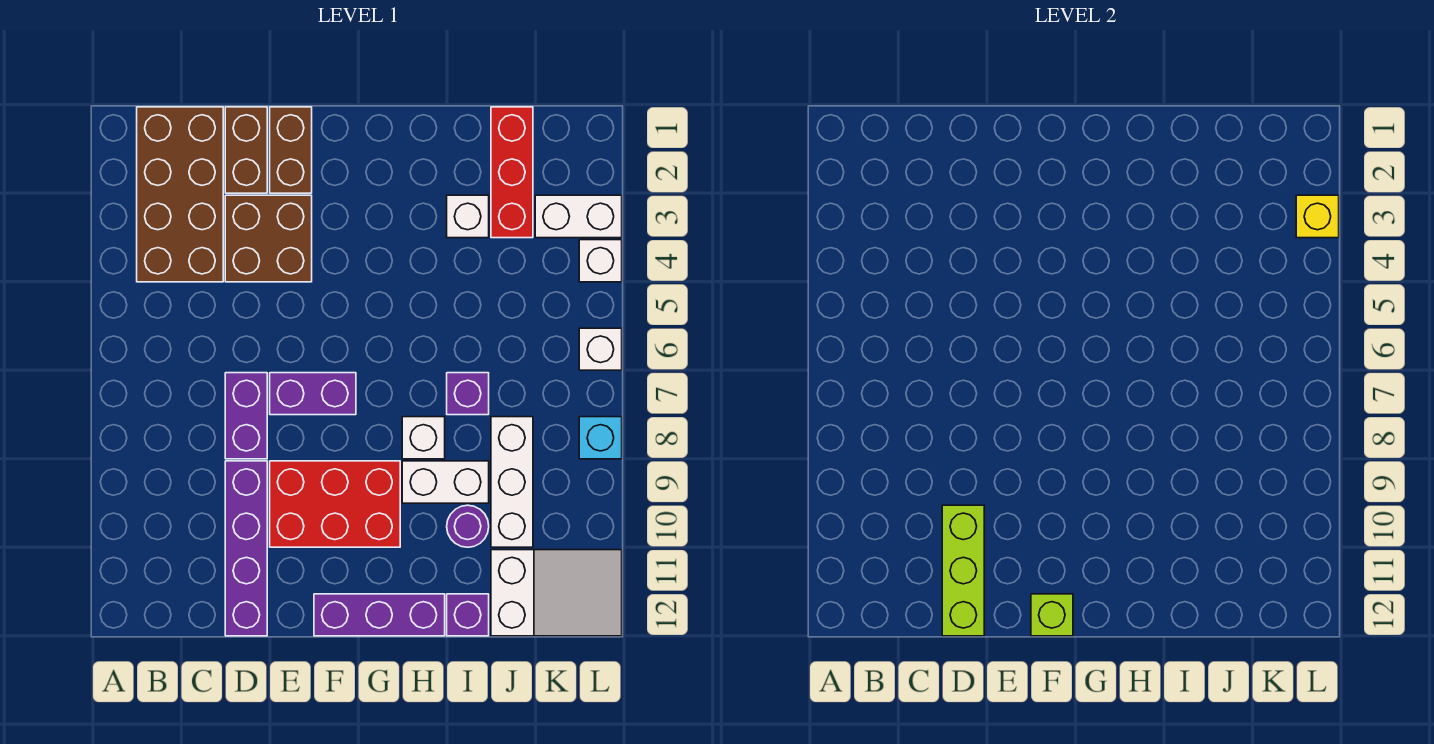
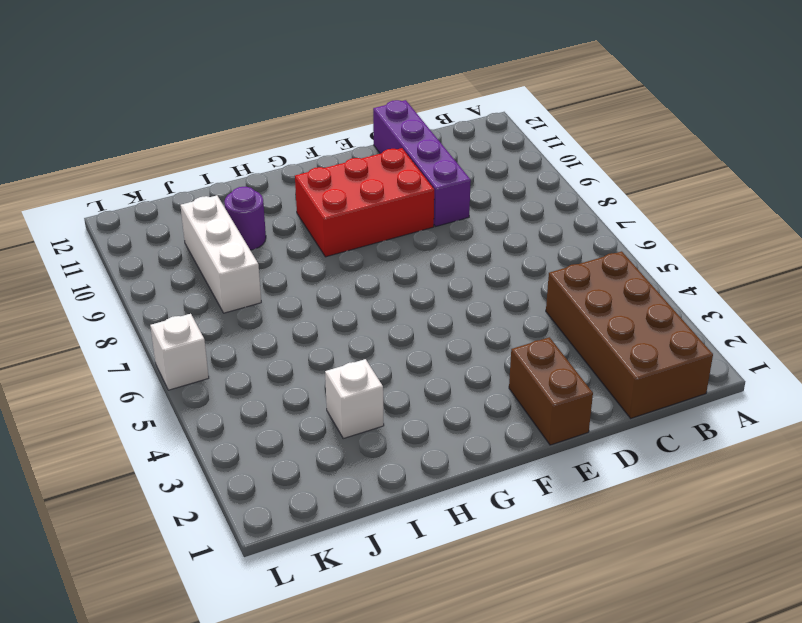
none -> brown 1x2 brick [225,107,267,193]
none -> brown 2x2 brick [225,195,312,282]
none -> purple 1x2 brick [225,373,267,459]

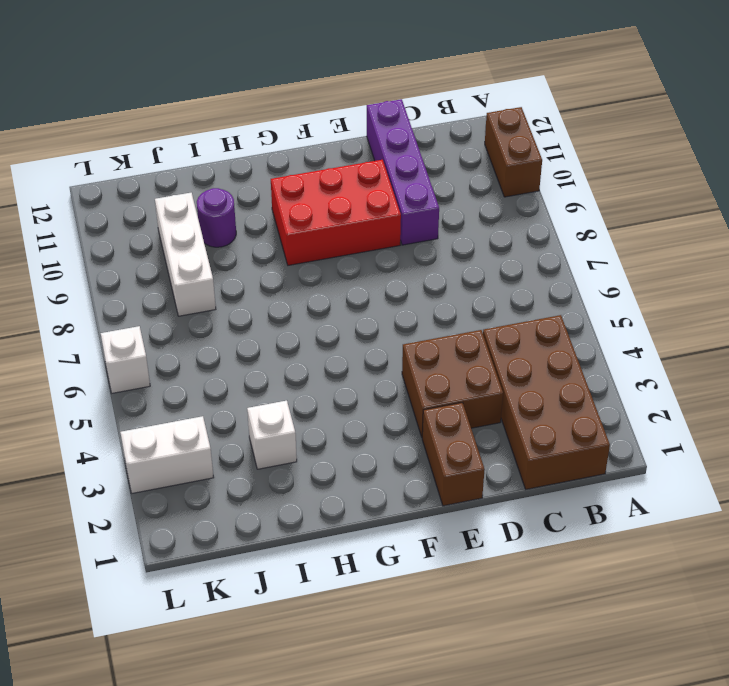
brown 1x2 brick [485,107,542,197] -> brown 1x2 brick moved to [225,107,267,193]
none -> purple 1x2 brick [225,373,267,459]
none -> purple 1x2 brick [270,373,356,415]
none -> purple 1x3 brick [314,594,445,636]

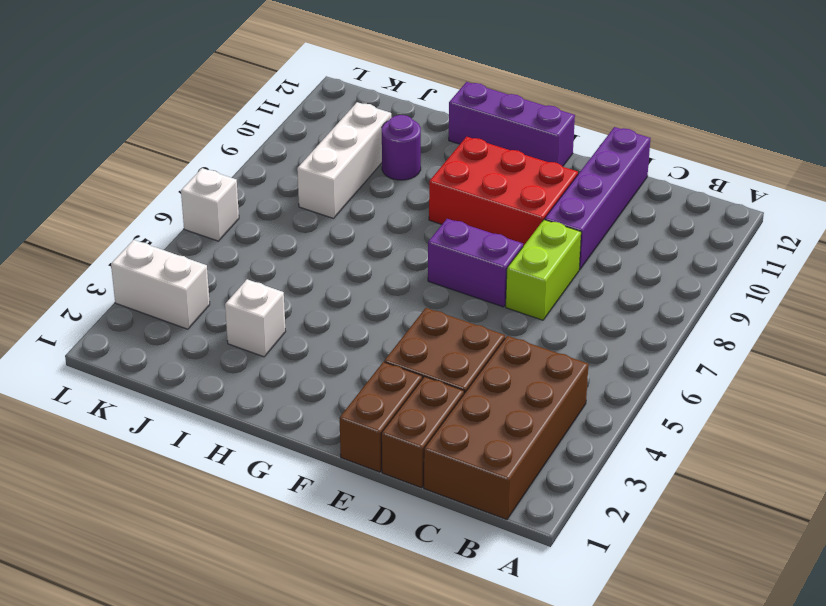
lime 1x2 brick [506,220,581,320] -> purple 1x2 brick [225,373,267,459]
none -> white 1x1 brick [402,417,445,459]
none -> white 1x2 brick [402,461,489,503]
none -> purple 1x1 brick [447,373,489,415]

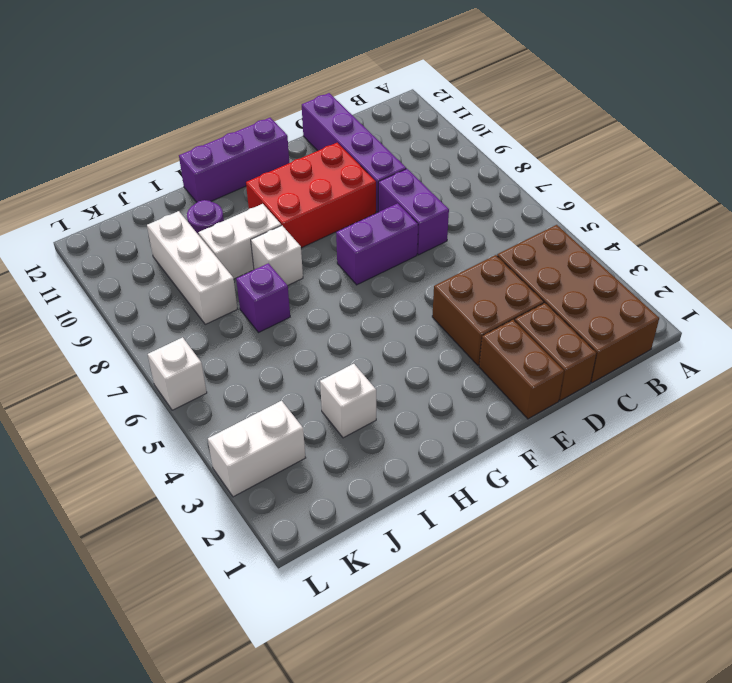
none -> purple 1x1 brick [447,594,489,636]
none -> red 1x3 brick [491,107,533,238]
none -> white 2x3 slope [491,550,622,636]

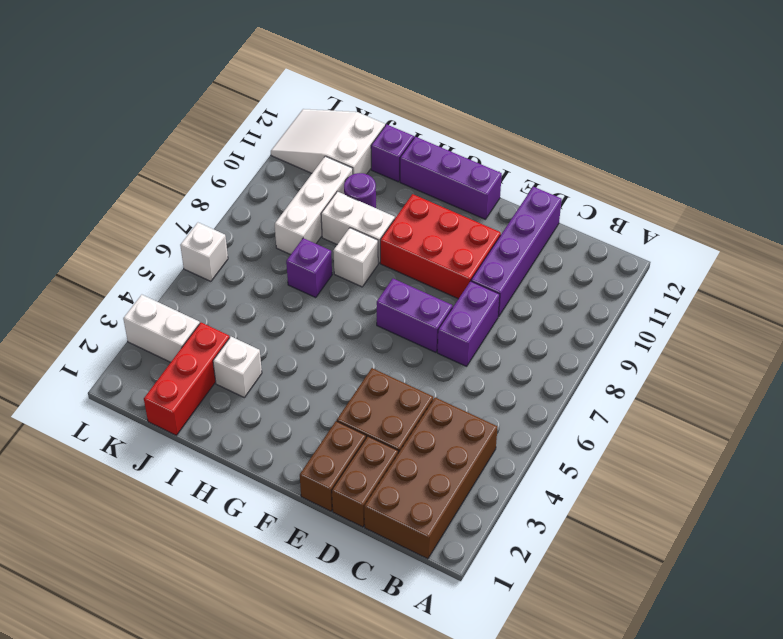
none -> white 1x1 brick [579,240,622,282]
none -> cyan 1x1 brick [579,417,622,459]
none -> lime 1x3 brick [942,505,984,636]

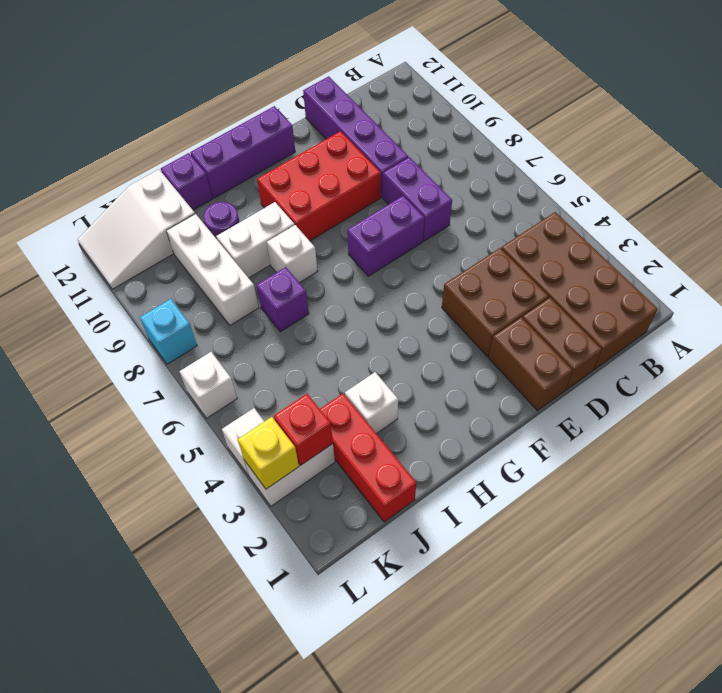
red 1x1 brick [274,394,333,465] -> none
none -> lime 1x3 brick [942,505,984,636]
none -> lime 1x1 brick [1031,594,1073,636]

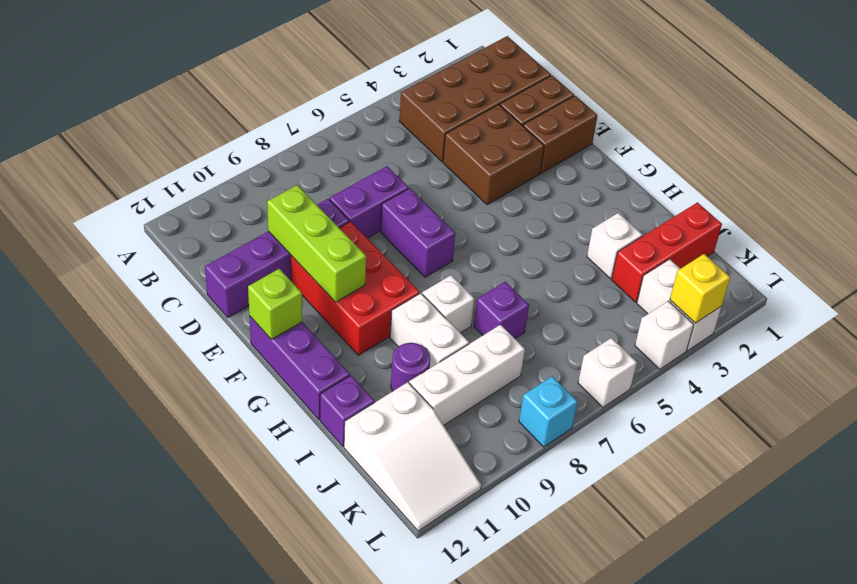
lime 1x3 brick [267,185,366,302] -> lime 1x3 brick turned to [942,505,984,636]

